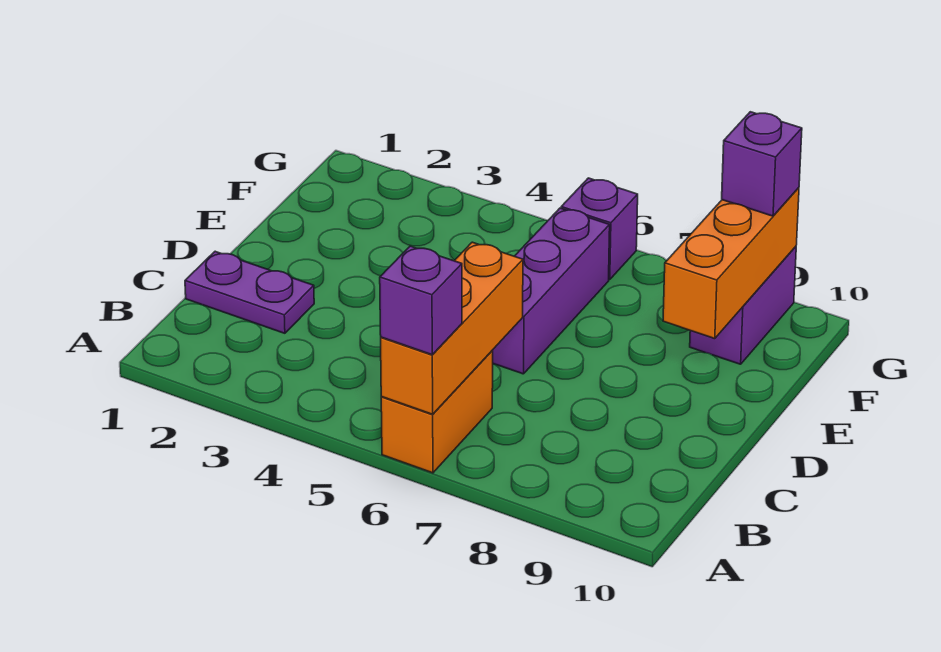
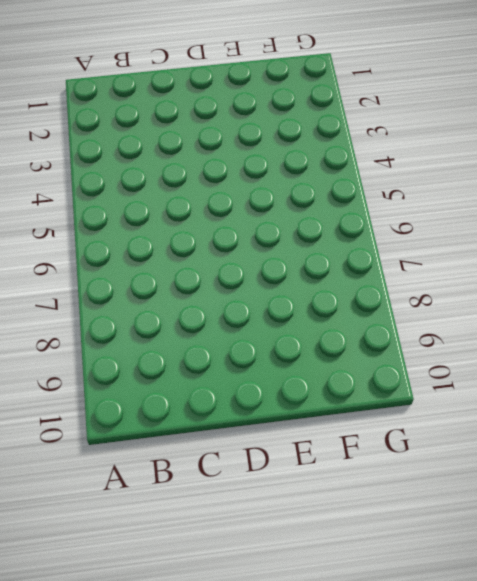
none -> orange 1x2 brick [381,351,493,473]
none -> purple 1x2 plate [185,251,314,333]

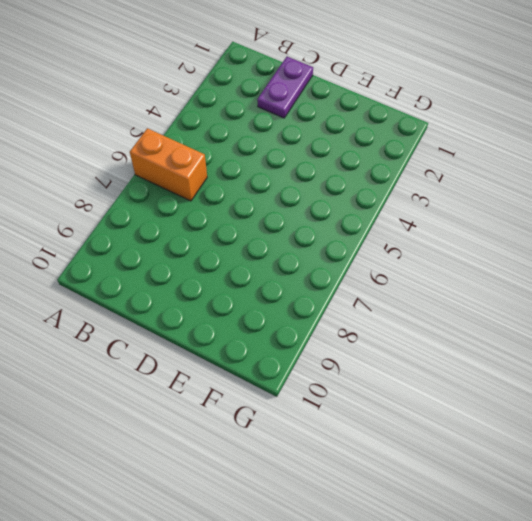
none -> purple 1x3 brick [492,208,610,374]
none -> purple 1x2 brick [690,247,796,364]

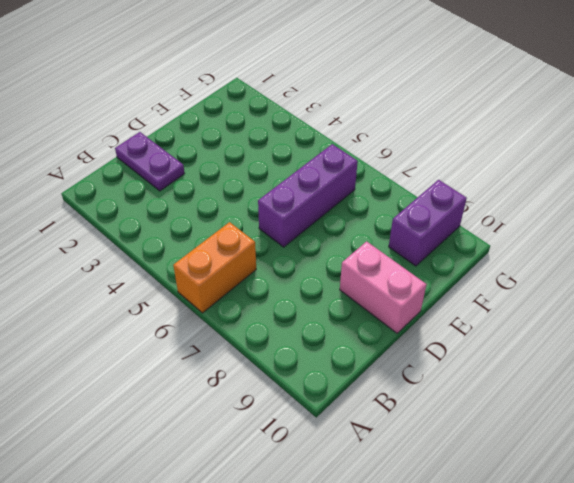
pink 1x2 brick [340,241,426,333] -> none
none -> purple 1x1 brick [561,178,638,280]
none -> orange 1x3 brick [381,242,523,414]

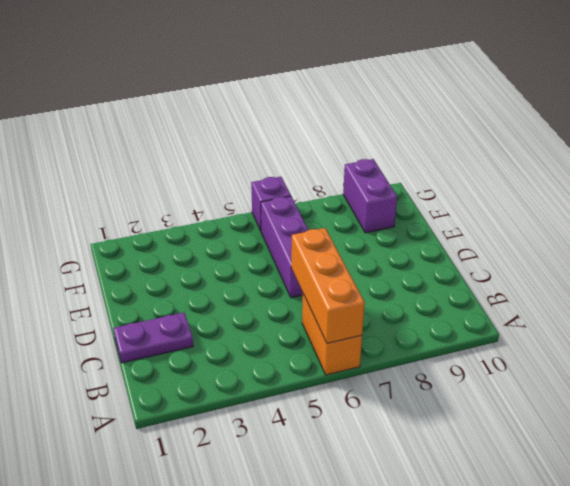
none -> orange 1x3 brick [663,188,799,339]
none -> purple 1x1 brick [380,246,462,355]

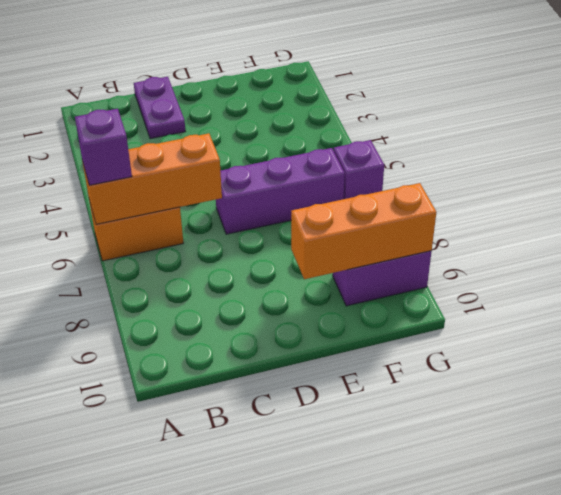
none -> purple 1x1 brick [722,112,802,216]

